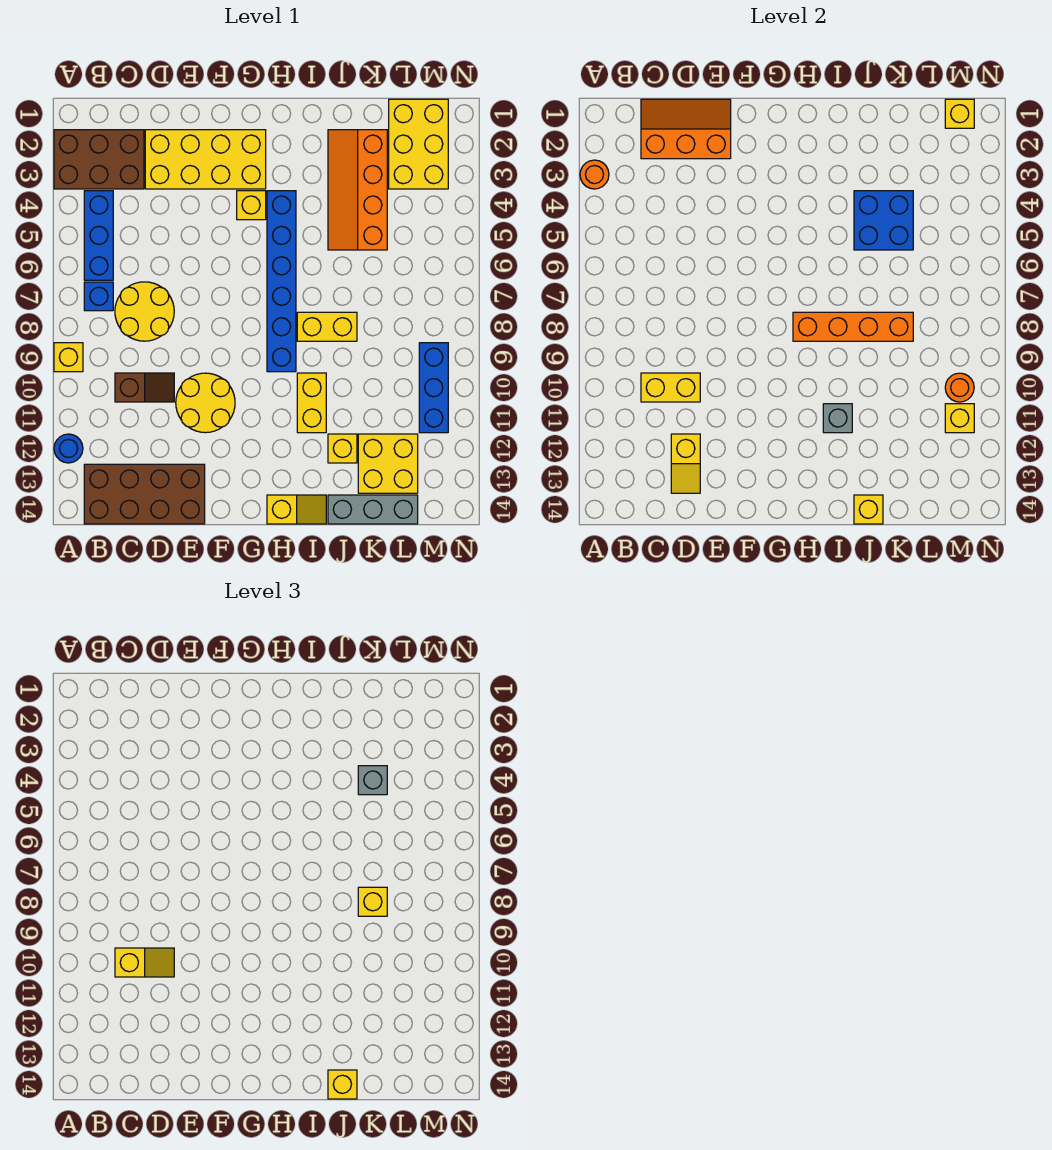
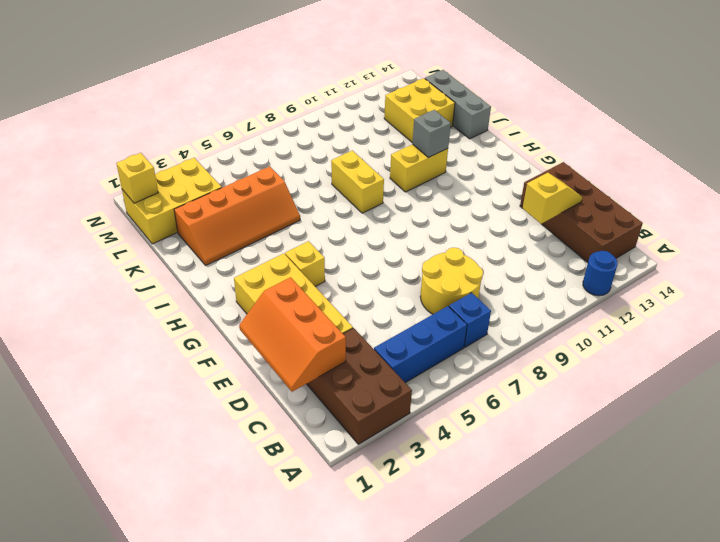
none -> yellow 1x1 brick [54,343,83,372]
none -> brown 1x2 slope [115,373,174,402]
none -> yellow 2x2 round brick [176,373,235,433]
none -> blue 1x6 brick [267,191,296,372]

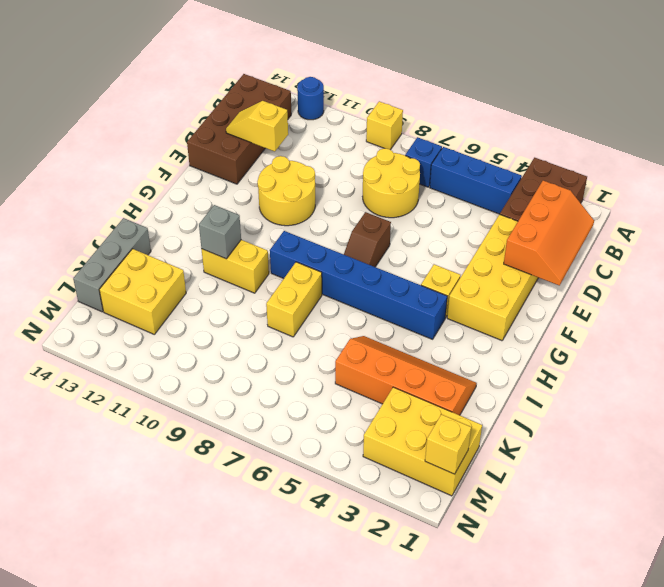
brown 1x2 slope [344,212,391,267] -> brown 1x2 slope moved to [115,373,174,402]
none -> yellow 1x2 slope [267,495,326,524]
none -> yellow 1x1 brick [328,434,357,463]
none -> blue 1x3 brick [419,343,448,433]
none -> orange 1x1 round brick [580,160,609,189]

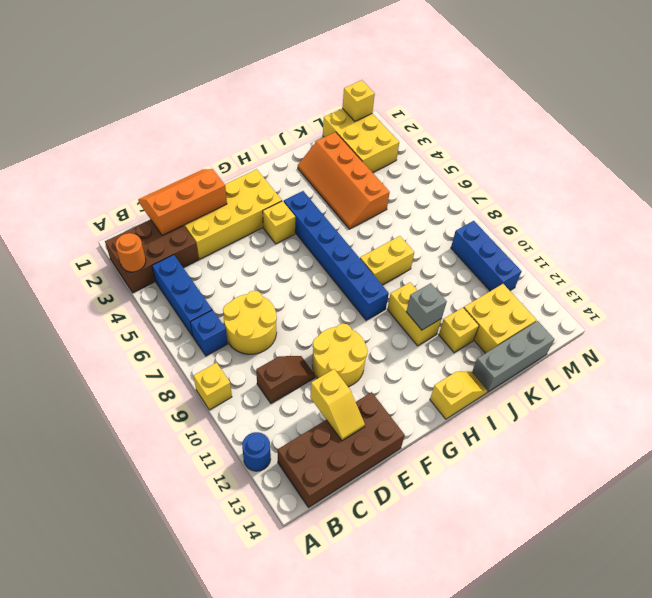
none -> yellow 1x2 brick [641,373,700,402]
none -> orange 1x4 brick [793,312,913,341]
none -> blue 2x2 brick [854,191,913,250]
none -> yellow 1x1 brick [854,495,883,524]

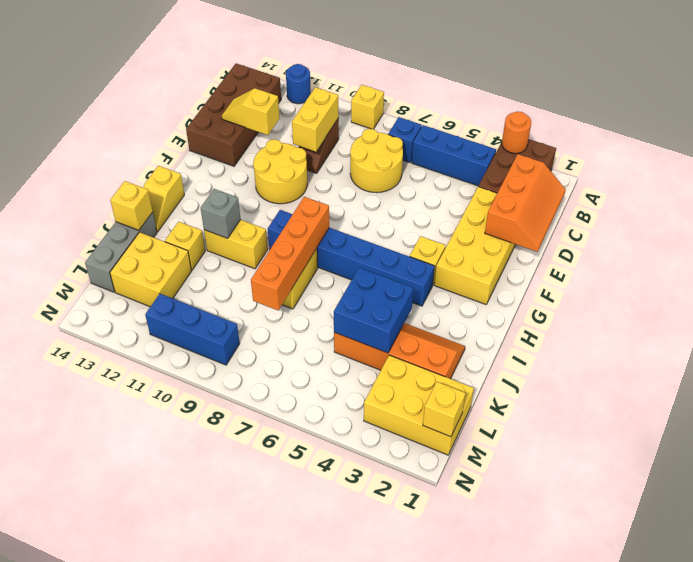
none -> orange 1x1 round brick [945,373,974,402]
none -> yellow 1x1 brick [945,404,974,433]
none -> yellow 1x2 slope [115,948,174,977]
none -> yellow 1x1 brick [328,1070,357,1099]

